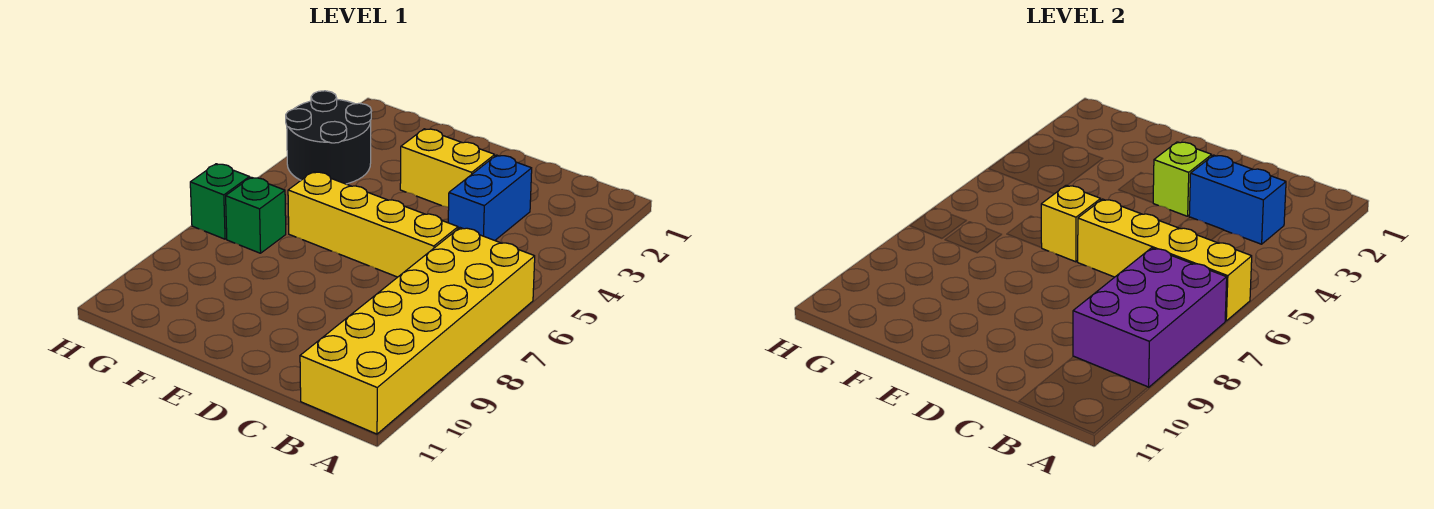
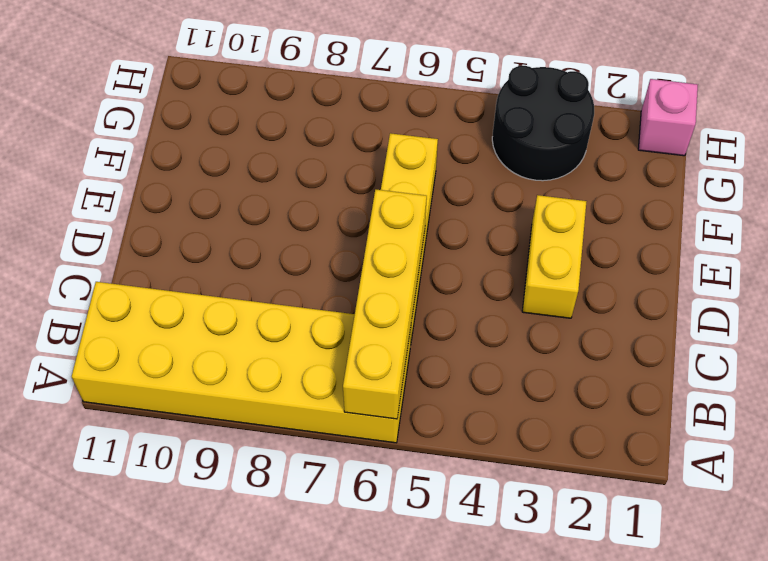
pink 1x1 brick [638,79,698,156] -> none
none -> blue 1x2 brick [448,155,532,240]
none -> green 1x1 brick [226,177,286,253]
none -> green 1x1 brick [190,164,250,239]

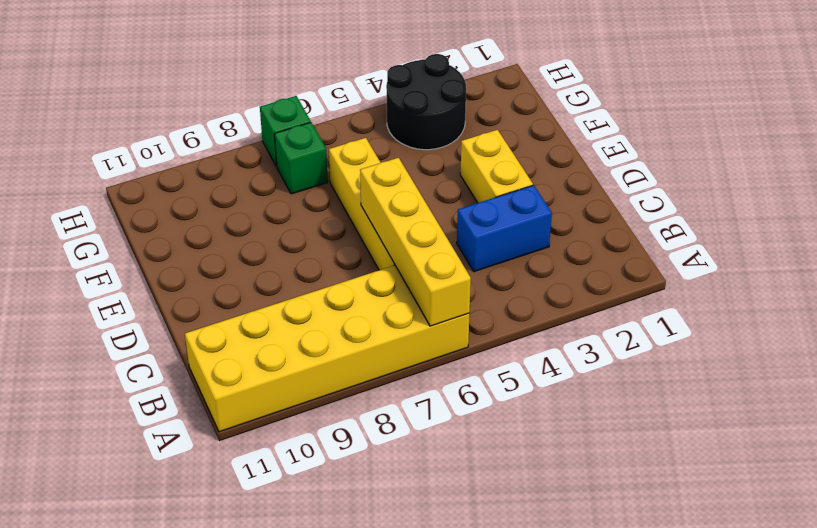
none -> purple 2x3 brick [1073,248,1227,387]
none -> blue 1x2 brick [1189,155,1286,244]
none -> lime 1x1 brick [1153,142,1212,216]

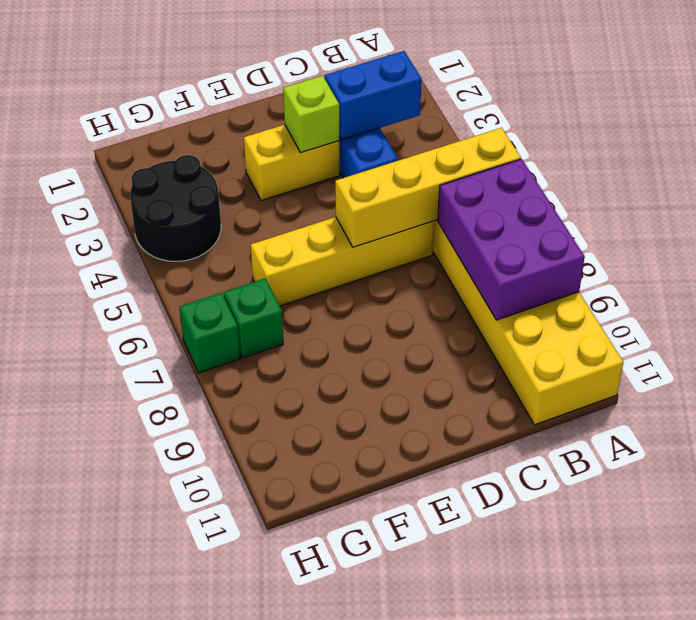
none -> yellow 1x1 brick [1041,185,1101,262]

